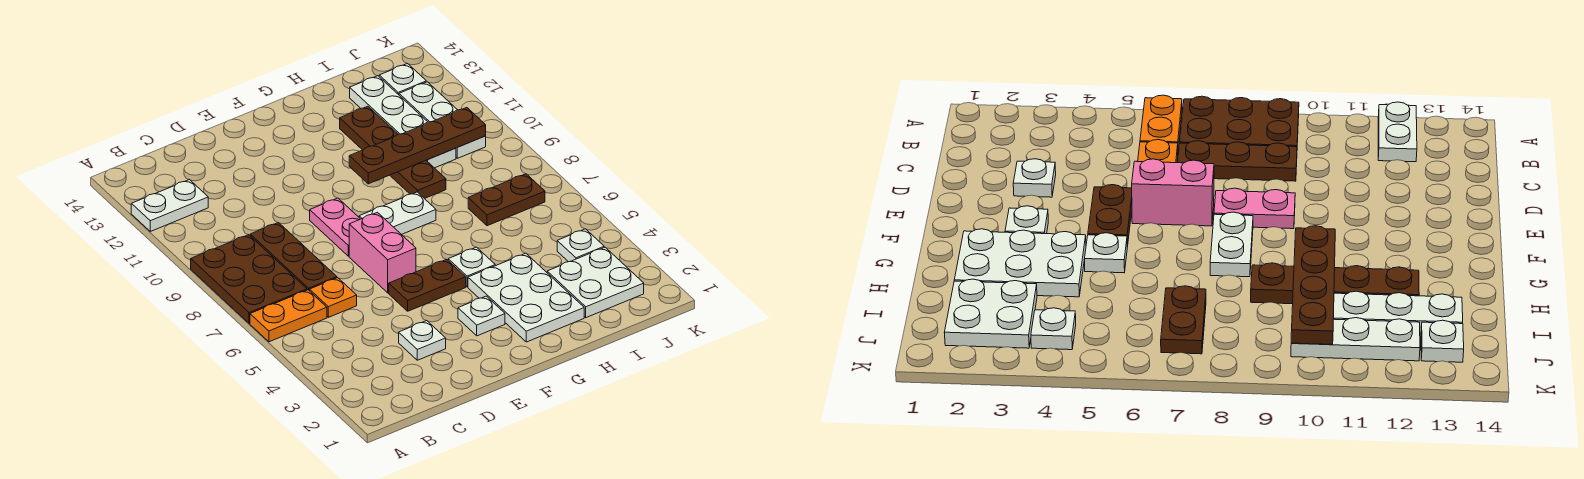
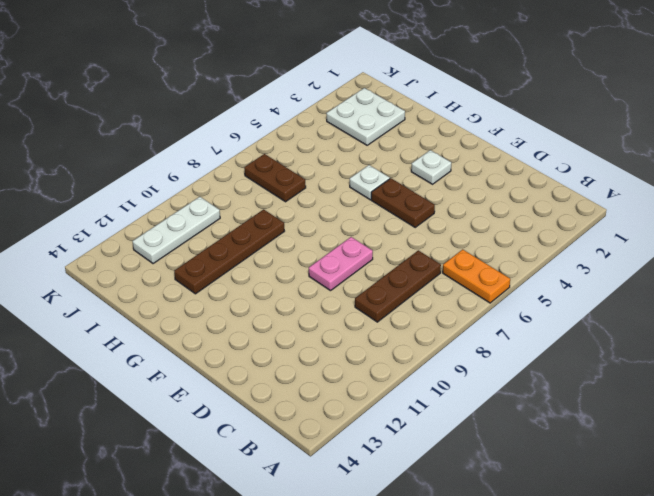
none -> brown 2x3 plate [191,235,307,323]
none -> white 1x2 plate [131,180,208,231]
none -> orange 1x1 plate [310,278,357,317]

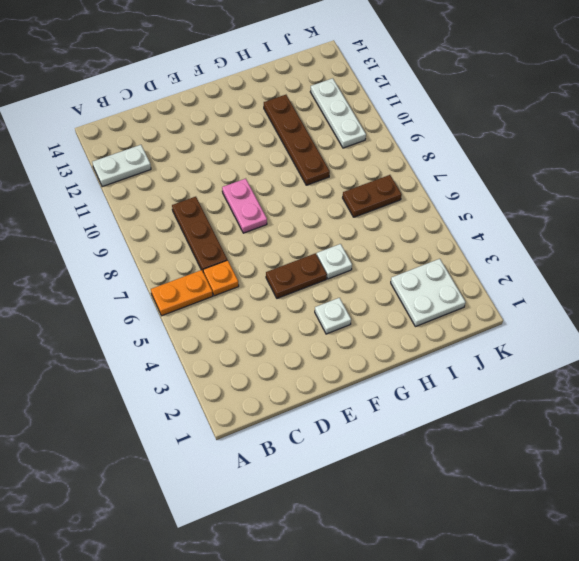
none -> brown 2x3 plate [191,235,307,323]
none -> white 1x1 plate [399,321,446,360]
none -> pink 1x2 brick [349,212,416,293]

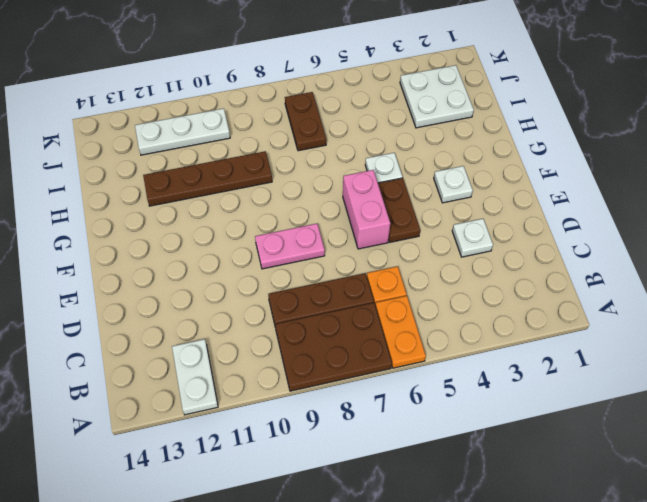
pink 1x2 brick [343,170,390,249] -> pink 1x2 brick turned to [349,212,416,293]
none -> white 1x2 plate [359,192,436,235]
none -> white 2x3 plate [468,253,584,342]
none -> white 1x4 plate [350,76,456,168]

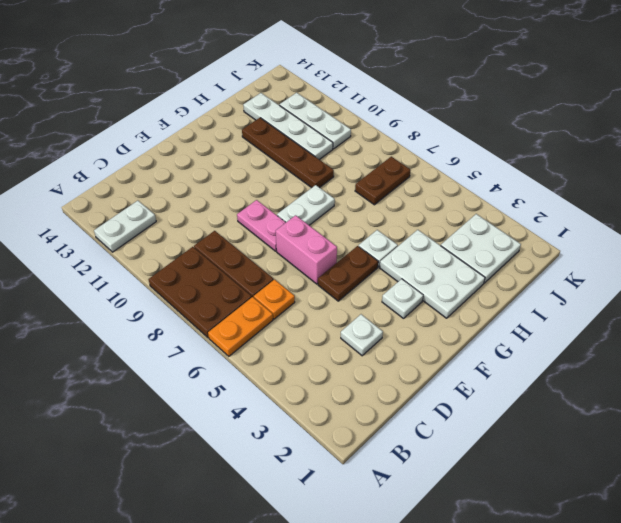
none -> white 1x1 plate [557,229,604,262]
none -> white 1x1 plate [379,64,426,95]
none -> brown 1x4 plate [349,107,486,184]

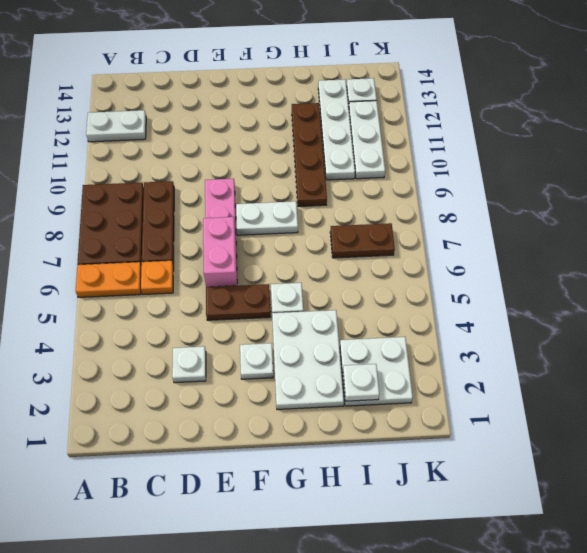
white 1x1 plate [343,364,379,401] -> white 1x1 plate moved to [557,229,604,262]
none -> brown 1x4 plate [349,107,486,184]

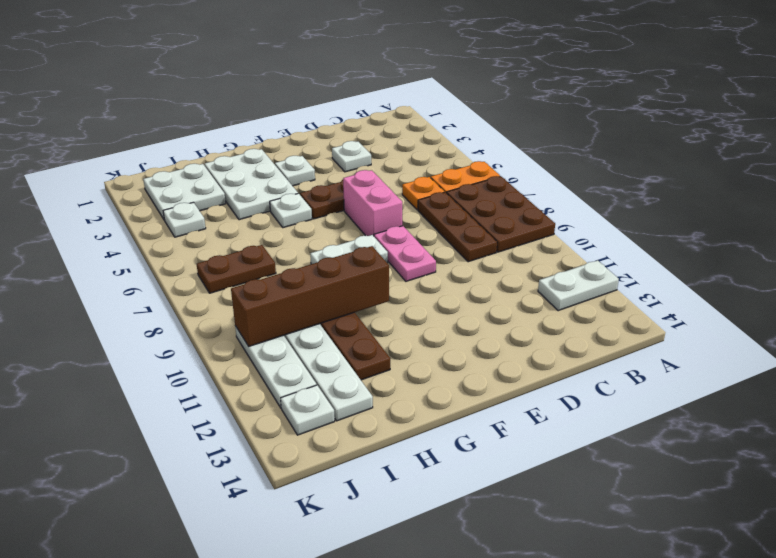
brown 1x4 brick [231,246,389,346] -> brown 1x4 plate [349,107,486,184]

